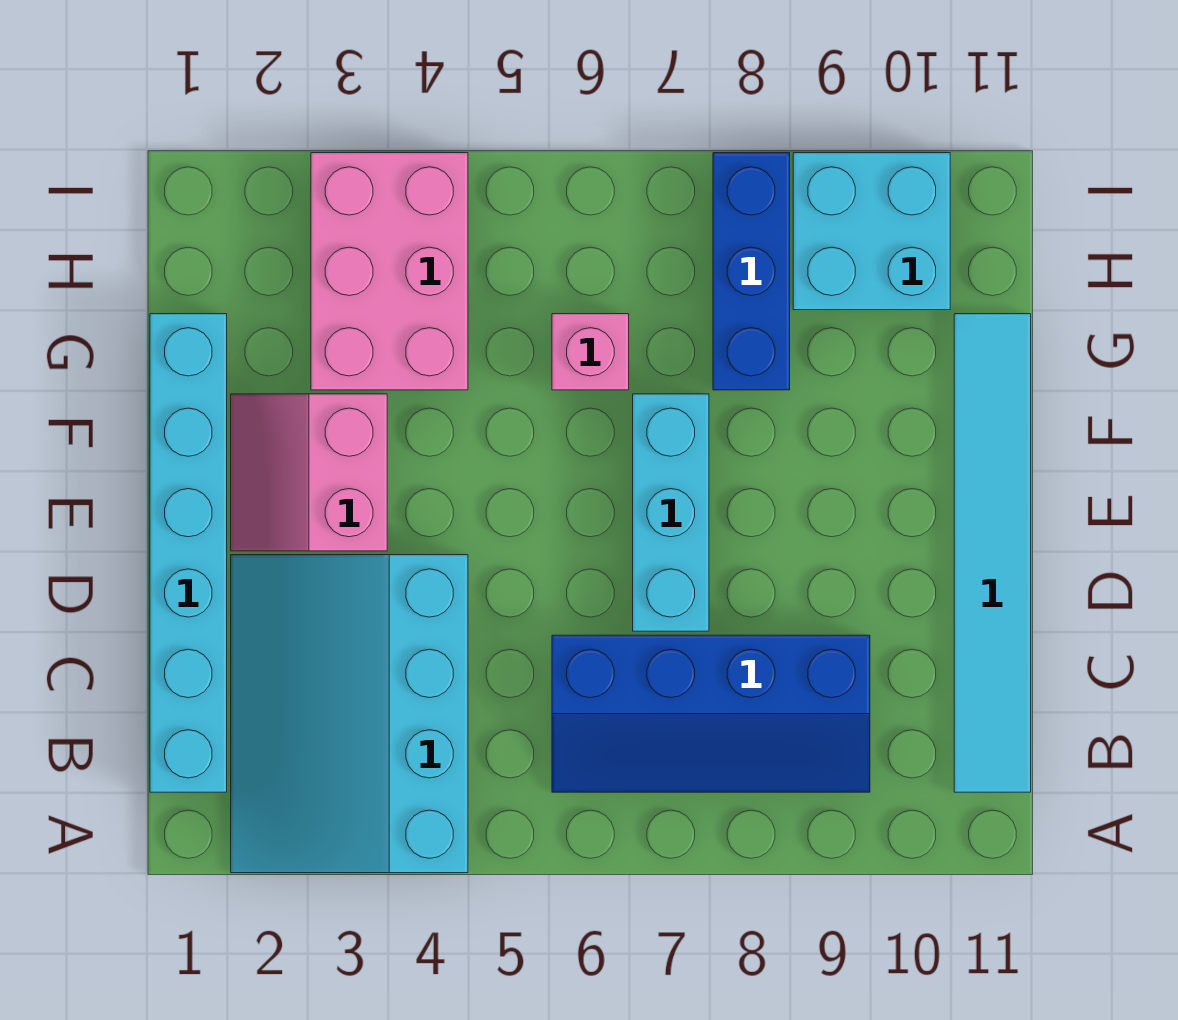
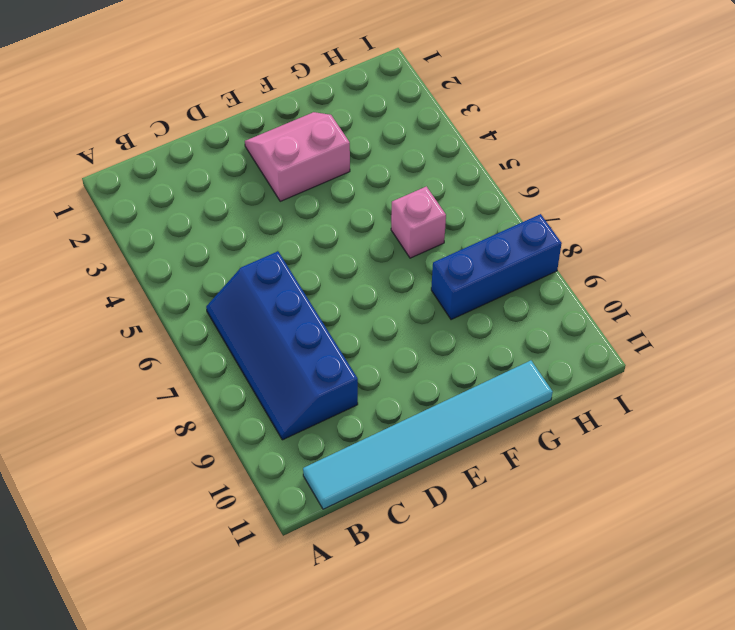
none -> cyan 3x4 slope [231,555,468,873]
none -> cyan 1x6 brick [150,314,227,792]

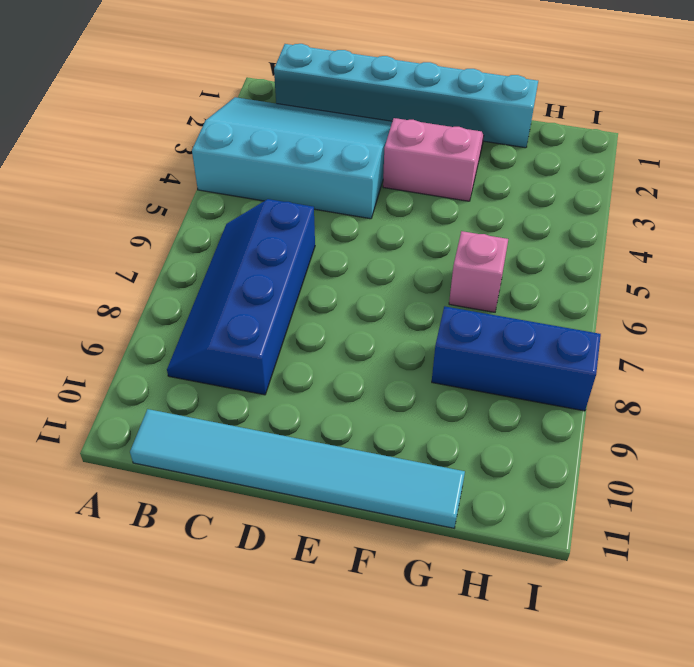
none -> cyan 1x3 brick [633,394,709,631]
none -> pink 2x3 brick [311,153,468,390]

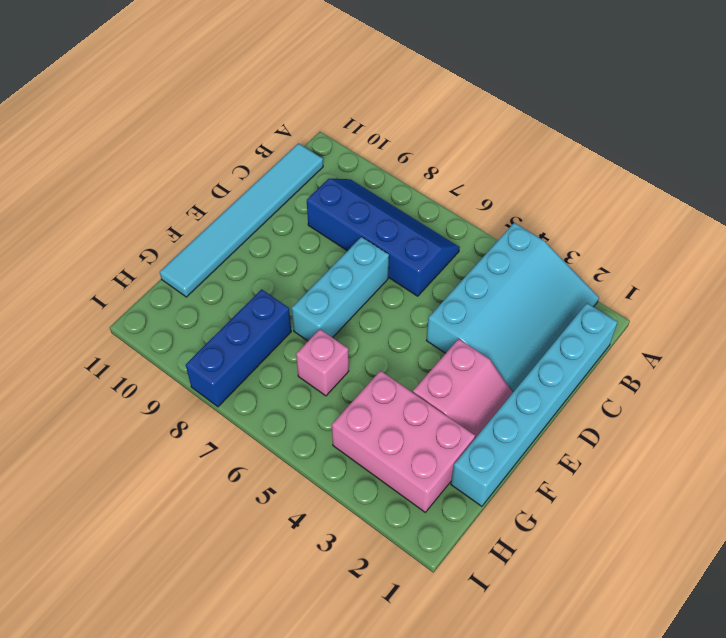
pink 2x3 brick [332,371,475,512] -> pink 2x3 brick turned to [311,153,468,390]
none -> cyan 2x2 brick [793,153,950,310]

